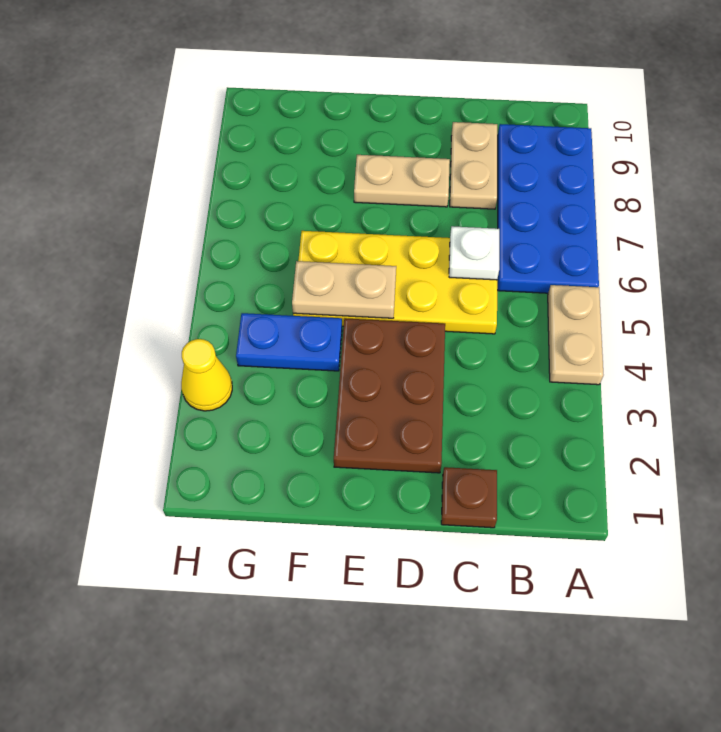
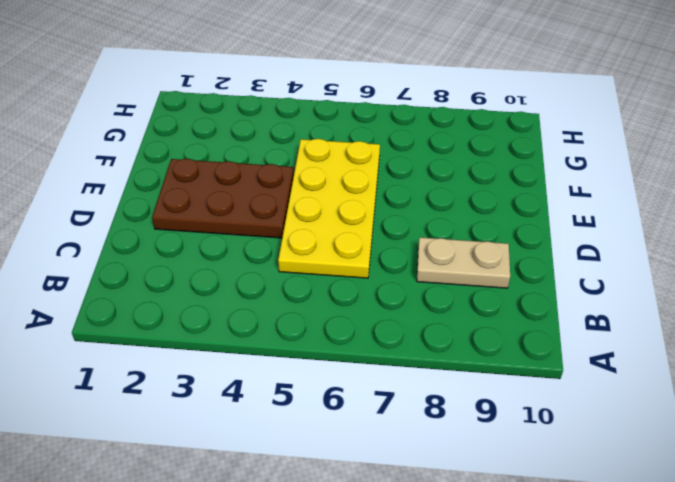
none -> tan 1x2 plate [548,285,603,385]
none -> blue 2x4 plate [498,124,599,293]

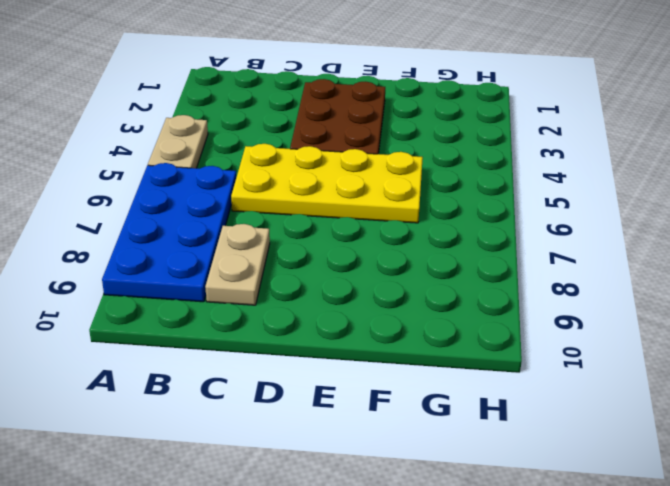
none -> brown 1x1 plate [441,467,497,528]
none -> tan 1x2 plate [354,155,450,207]

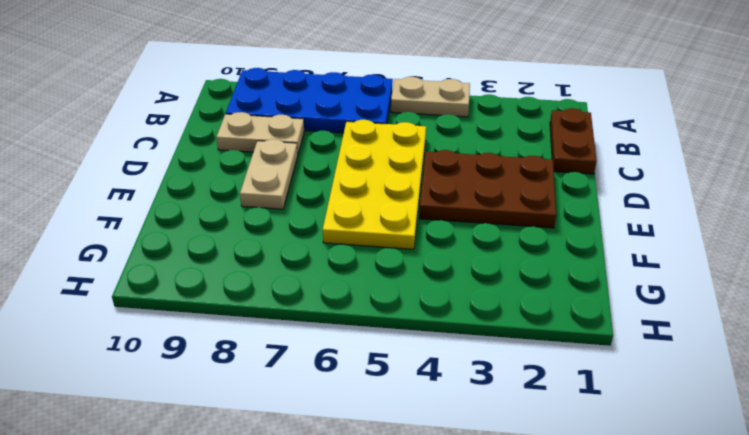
brown 1x2 plate [550,108,597,174] -> brown 1x1 plate [441,467,497,528]
none -> blue 1x2 plate [236,313,342,371]
none -> yellow 1x1 cone [181,339,232,411]

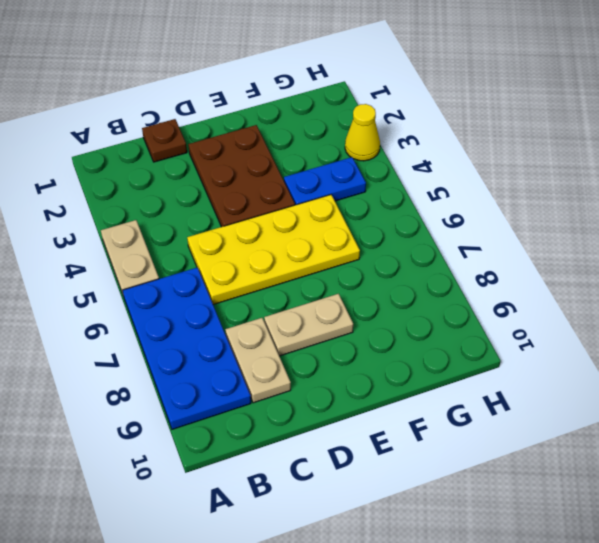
none -> white 1x1 plate [449,226,499,280]
none -> tan 1x2 plate [292,261,396,318]

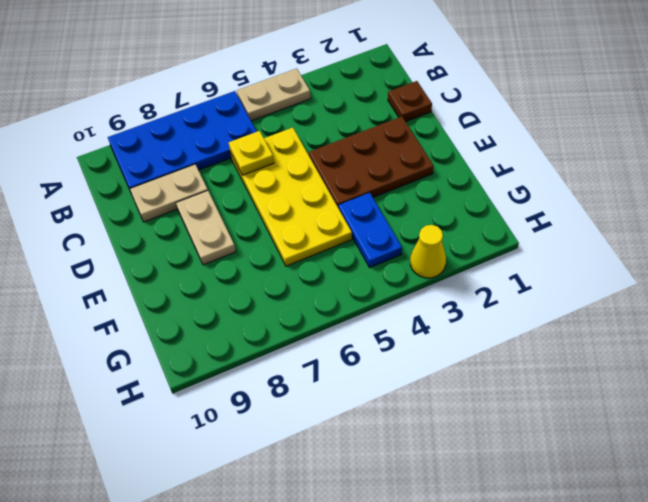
yellow 1x1 plate [229,131,274,175] -> white 1x1 plate [449,226,499,280]
none -> tan 1x2 plate [292,261,396,318]

